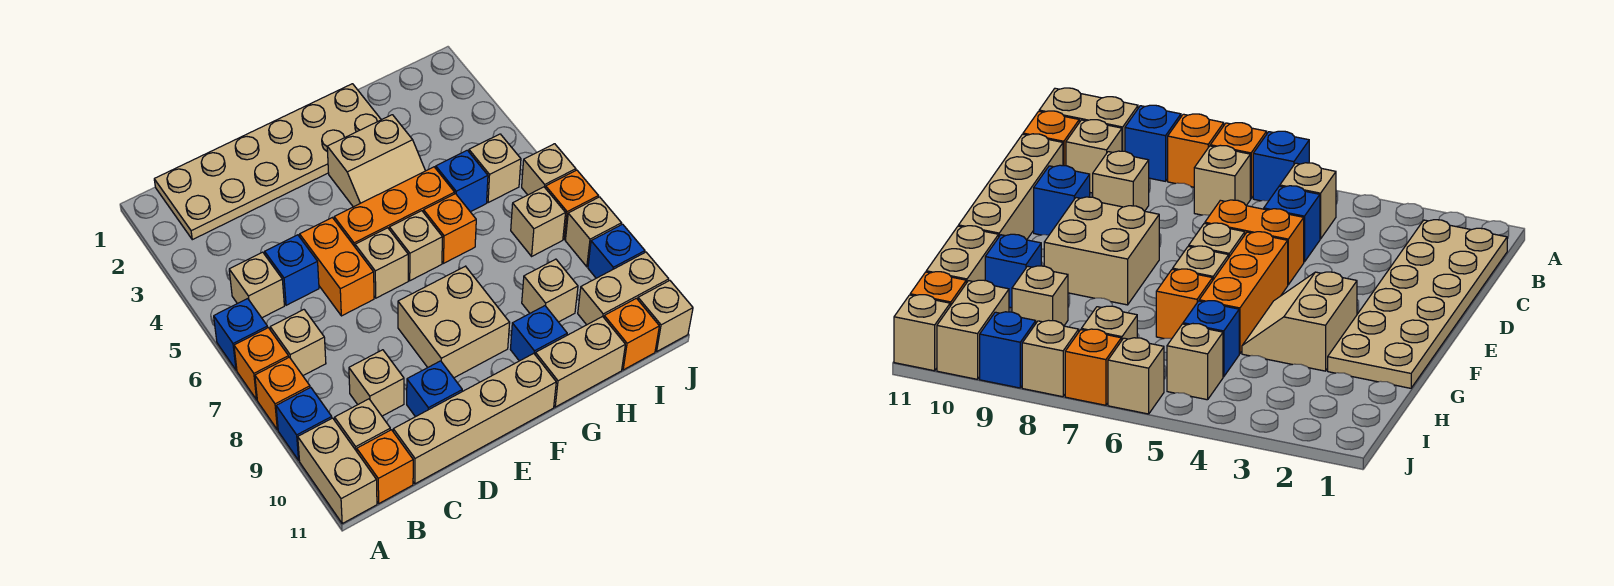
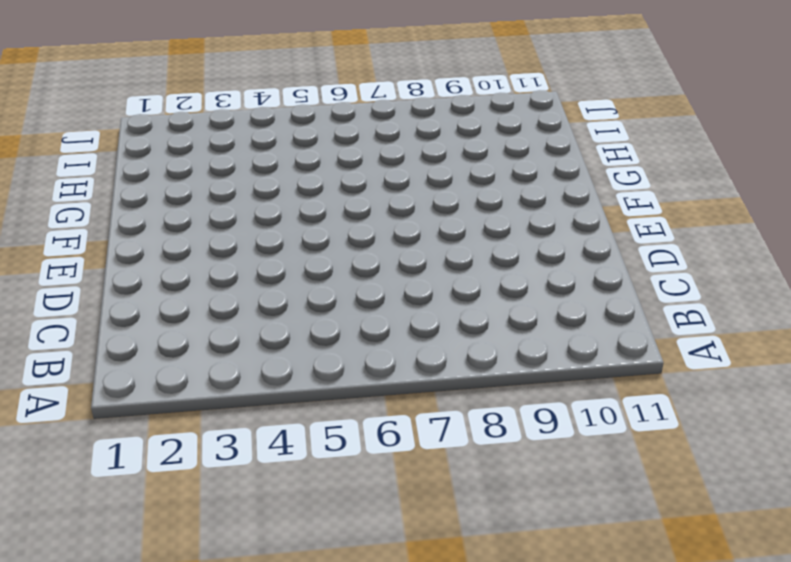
none -> blue 1x1 brick [214,299,268,370]
none -> orange 1x1 brick [234,328,289,400]
none -> orange 1x1 brick [255,357,310,430]
none -> blue 1x1 brick [276,388,332,460]

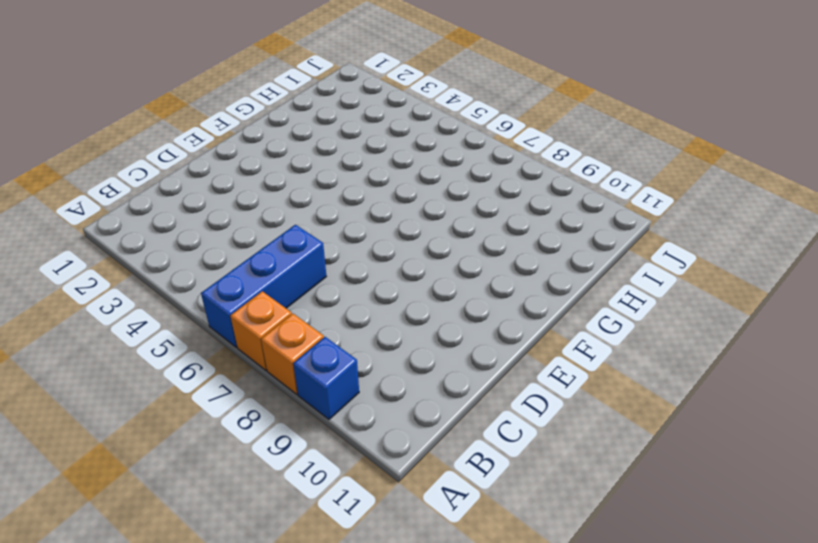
blue 1x3 brick [201,225,326,347] -> blue 1x1 brick [214,299,268,370]
none -> tan 1x2 brick [298,418,377,523]
none -> tan 2x6 plate [154,84,381,240]
none -> tan 1x1 brick [229,252,284,318]
none -> tan 1x1 brick [270,310,326,375]

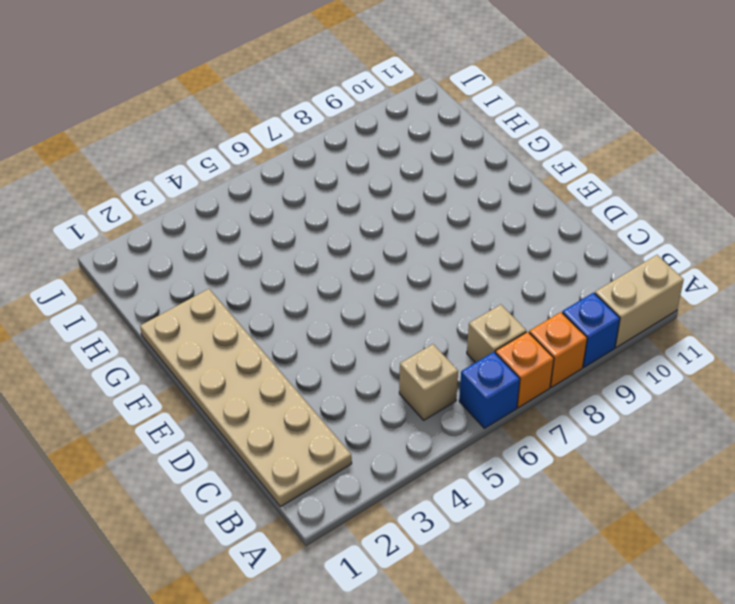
none -> tan 1x1 brick [335,399,390,451]
none -> orange 1x1 brick [357,430,413,503]
none -> blue 1x1 brick [265,235,319,305]
none -> tan 1x1 brick [349,350,404,416]

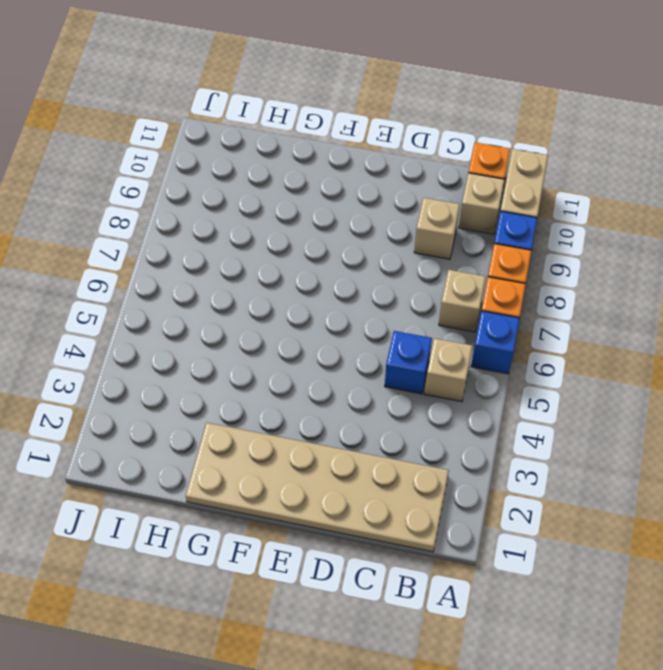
none -> tan 1x4 brick [393,353,556,484]
none -> orange 1x2 brick [300,218,374,316]
none -> blue 1x1 brick [407,361,462,417]
none -> orange 1x3 brick [334,167,455,247]

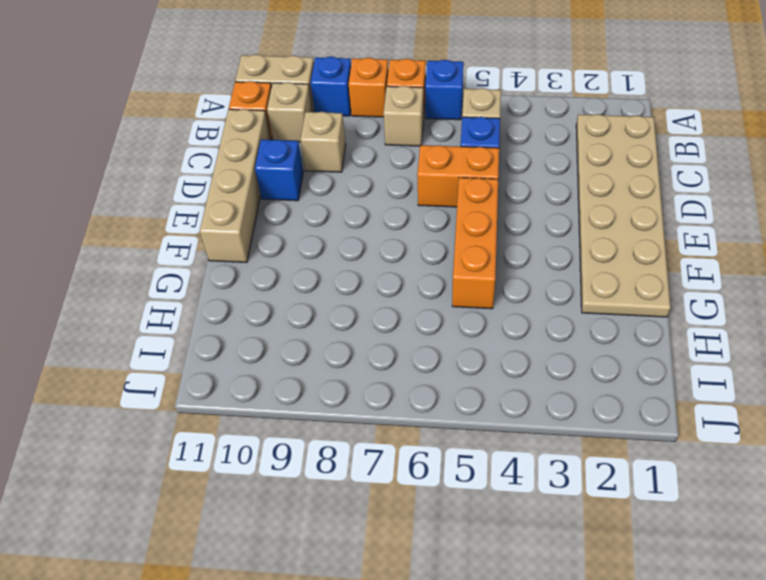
none -> tan 1x1 brick [355,228,408,298]
none -> tan 2x2 brick [398,266,510,378]
none -> tan 2x2 slope [327,115,425,207]
none -> tan 1x1 brick [390,211,442,281]

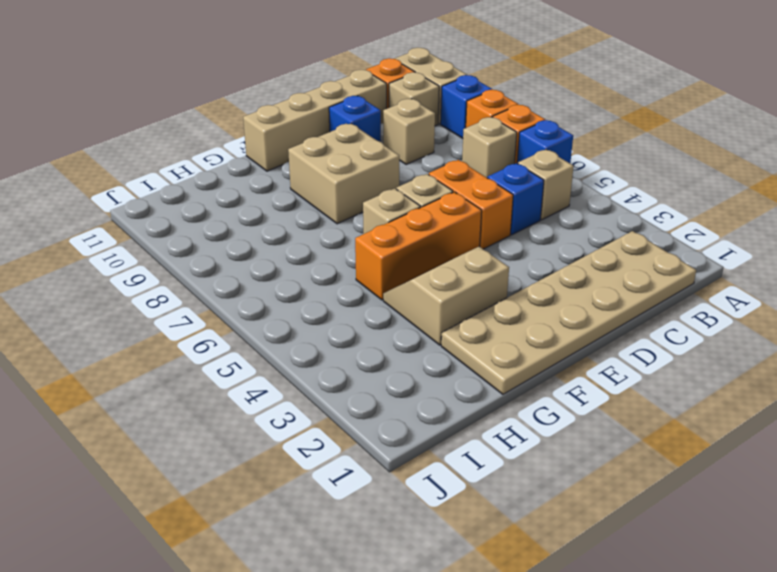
none -> orange 1x1 brick [424,194,476,263]
none -> blue 1x1 brick [510,306,567,361]
none -> tan 1x2 brick [535,317,625,407]
none -> blue 1x1 brick [436,150,488,212]

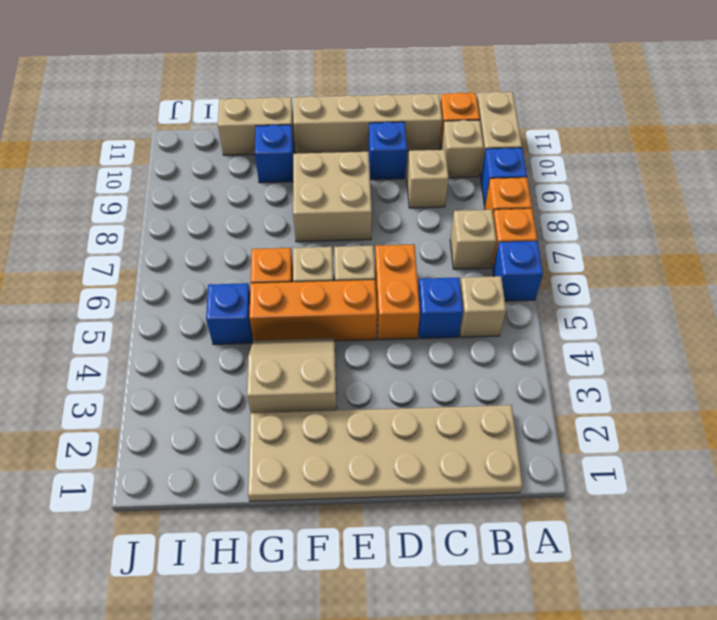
none -> tan 1x1 brick [522,259,578,322]
none -> tan 1x1 brick [469,134,521,203]
none -> tan 1x1 brick [511,187,565,256]
none -> tan 1x2 brick [578,252,669,325]

